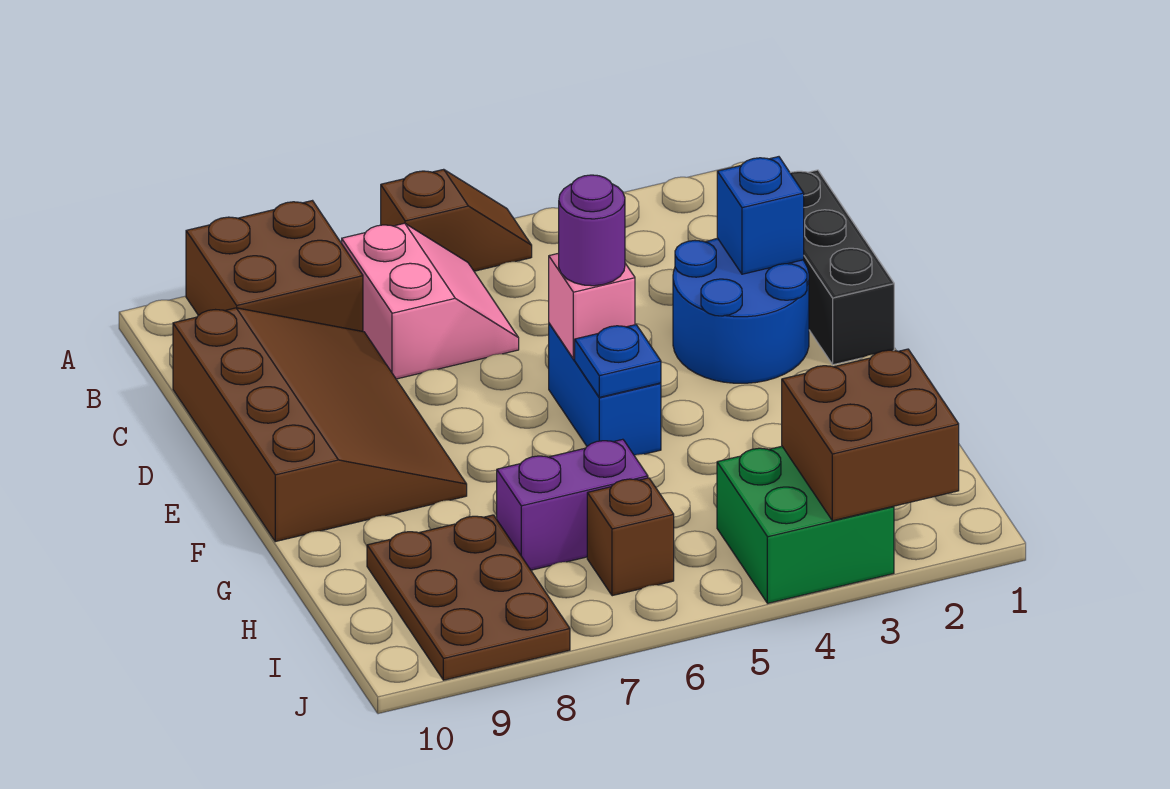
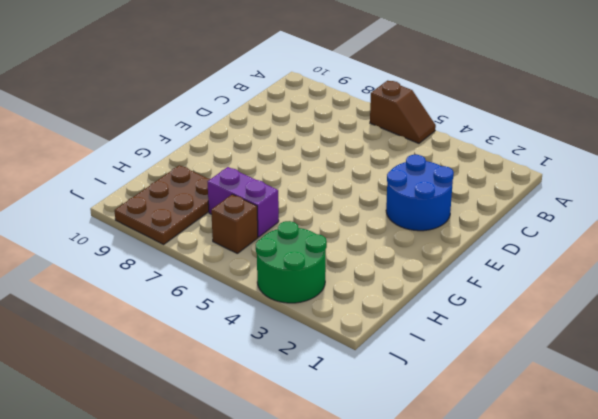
green 2x2 round brick [256,221,327,303] -> green 2x2 brick [717,446,894,603]
none -> brown 2x2 brick [186,201,363,331]
none -> pink 2x2 slope [342,223,519,379]
none -> black 1x3 brick [791,170,894,365]

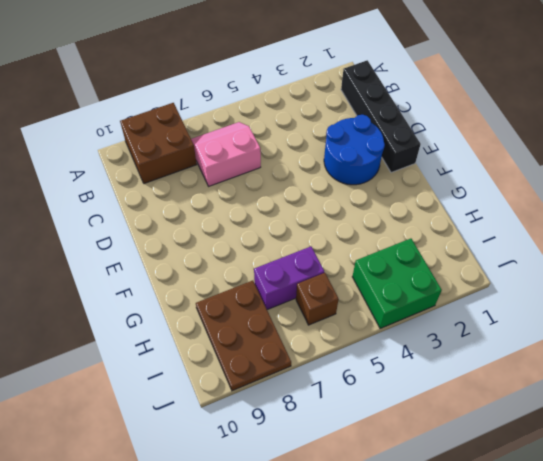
black 1x4 brick [341,60,421,173] -> black 1x3 brick [791,170,894,365]
pink 2x2 slope [191,122,261,186] -> pink 2x2 slope turned to [342,223,519,379]
none -> brown 1x2 slope [381,169,532,271]
none -> brown 3x4 slope [173,308,467,542]
none -> blue 1x2 brick [549,323,661,455]

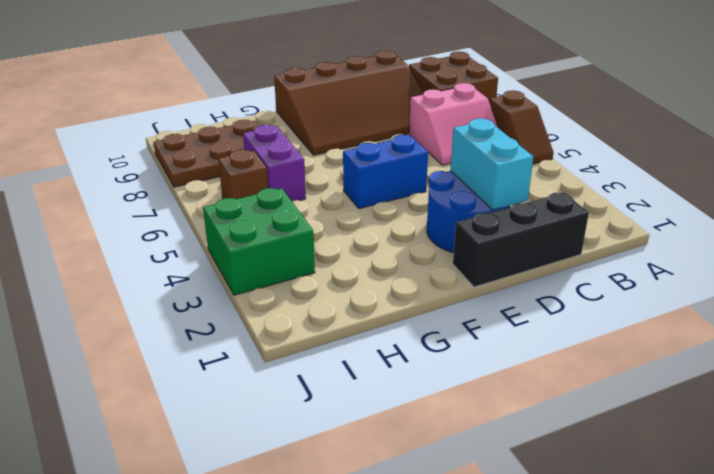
cyan 1x2 brick [450,118,533,210] -> blue 1x1 brick [717,157,804,274]
none -> pink 1x1 brick [549,253,635,359]
none -> blue 1x1 plate [575,325,661,397]
none -> brown 2x2 brick [782,349,959,521]

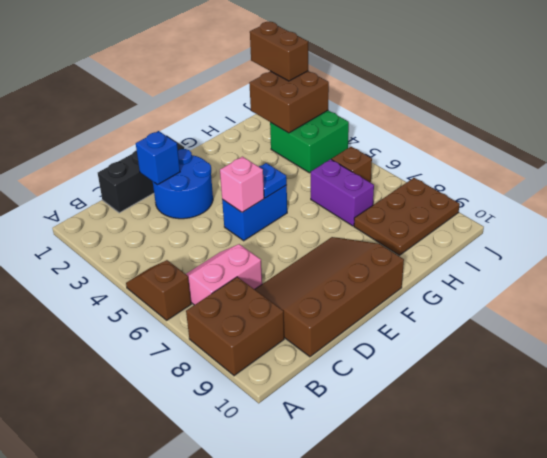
brown 1x2 brick [250,22,308,81] -> none
none -> purple 1x1 round brick [559,175,625,286]

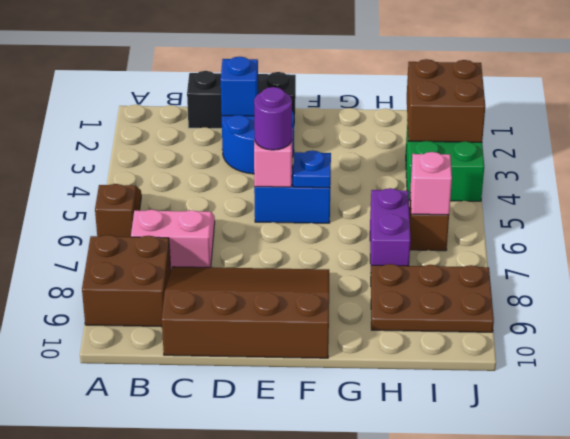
pink 1x1 brick [410,152,452,215] -> none

